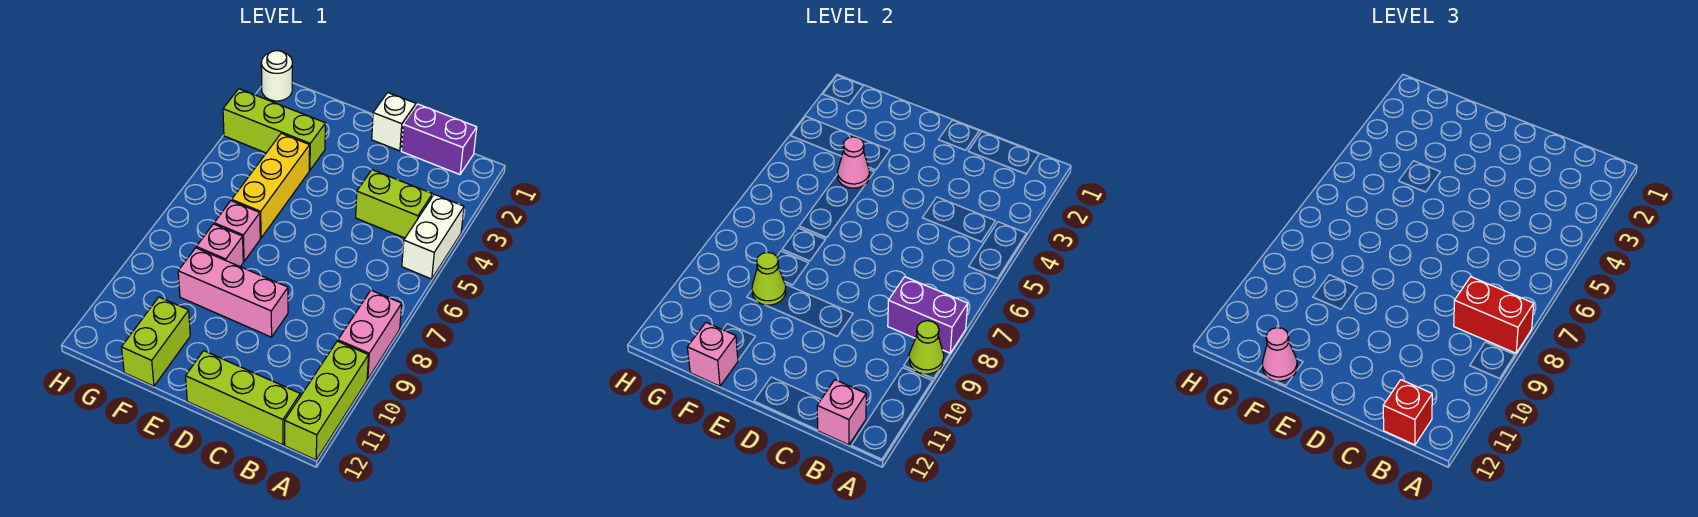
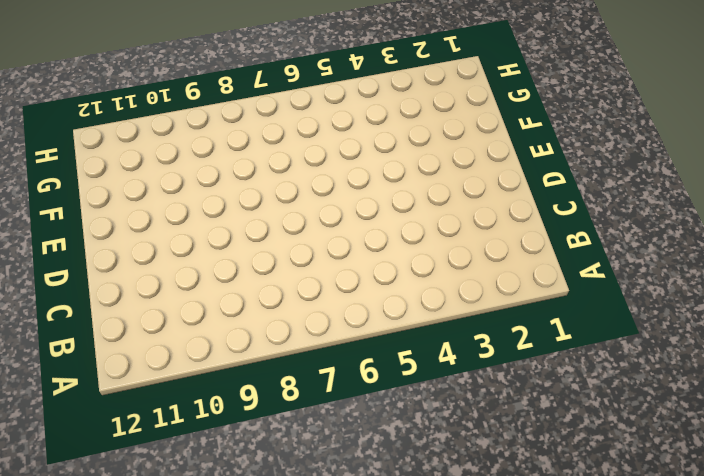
none -> white 1x2 brick [402,194,464,279]
none -> pink 1x2 brick [338,290,402,379]
none -> lime 1x3 brick [285,341,368,460]

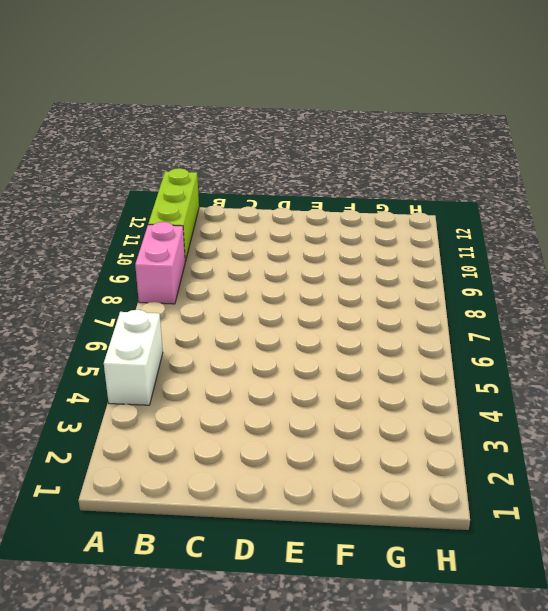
none -> purple 1x2 brick [401,104,477,175]
none -> lime 1x2 brick [356,170,432,238]
none -> lime 1x3 brick [186,351,300,445]

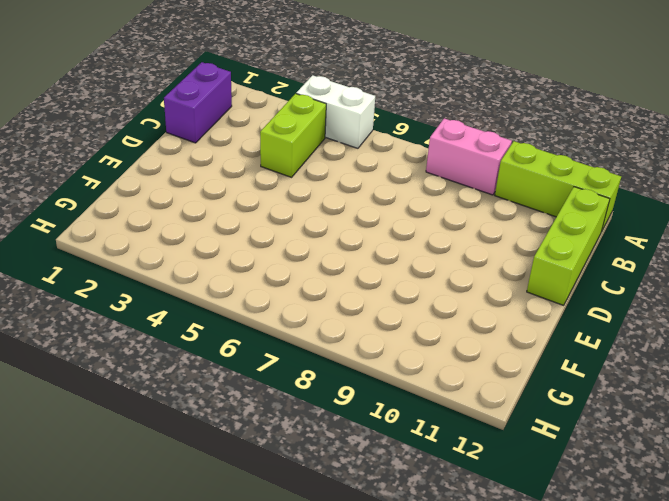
none -> white 1x1 brick [372,93,416,151]
none -> pink 1x3 brick [178,248,288,337]
none -> lime 1x3 brick [223,89,326,171]

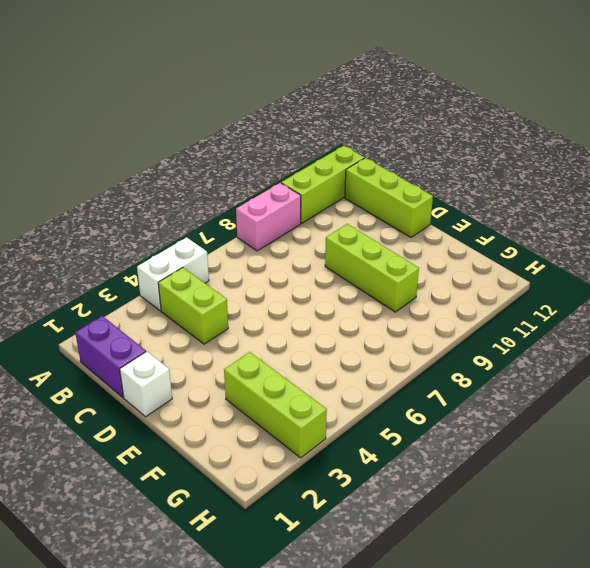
lime 1x3 brick [325,224,419,312] -> pink 1x3 brick [178,248,288,337]
none -> yellow 1x3 brick [232,133,310,238]
none -> pink 1x1 brick [214,201,260,262]
none -> pink 1x1 brick [196,224,243,267]

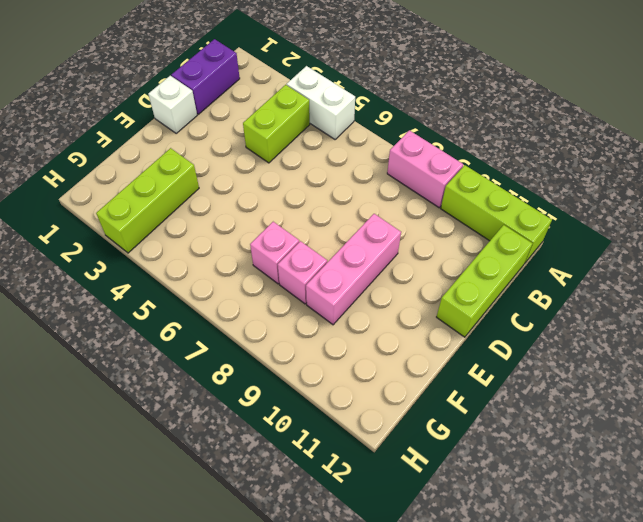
none -> yellow 1x3 brick [232,133,310,238]
none -> lime 1x2 brick [121,297,190,386]
none -> white 1x1 round brick [261,51,292,101]

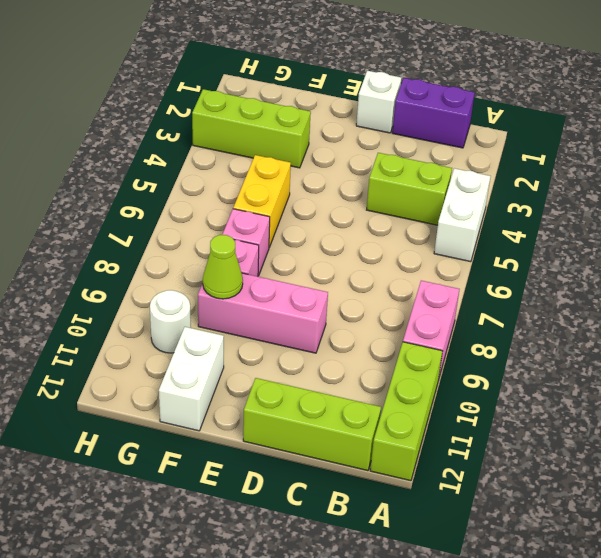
yellow 1x2 brick [233,155,291,247] -> yellow 1x3 brick [232,133,310,238]
white 1x2 brick [159,327,224,431] -> lime 1x2 brick [121,297,190,386]
white 1x1 round brick [150,290,191,353] -> white 1x1 round brick moved to [261,51,292,101]
none -> purple 1x2 brick [888,277,968,353]
none -> lime 1x1 cone [909,321,944,374]
none -> pink 1x1 brick [817,380,866,445]

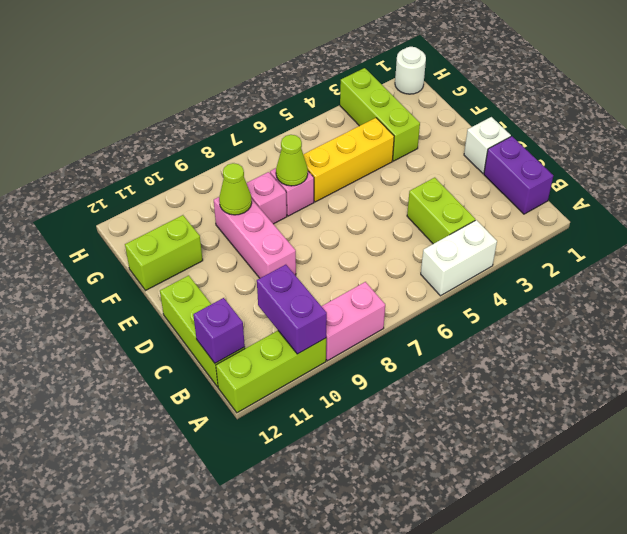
purple 1x2 brick [257,265,327,354] -> purple 1x2 brick moved to [888,277,968,353]
purple 1x1 brick [193,298,245,363] -> pink 1x1 brick [817,380,866,445]
lime 1x1 cone [276,135,308,186] -> lime 1x1 cone moved to [909,321,944,374]
none -> pink 1x1 cone [838,137,869,188]
none -> pink 1x1 brick [687,323,738,386]
none -> red 1x2 brick [1454,277,1534,353]

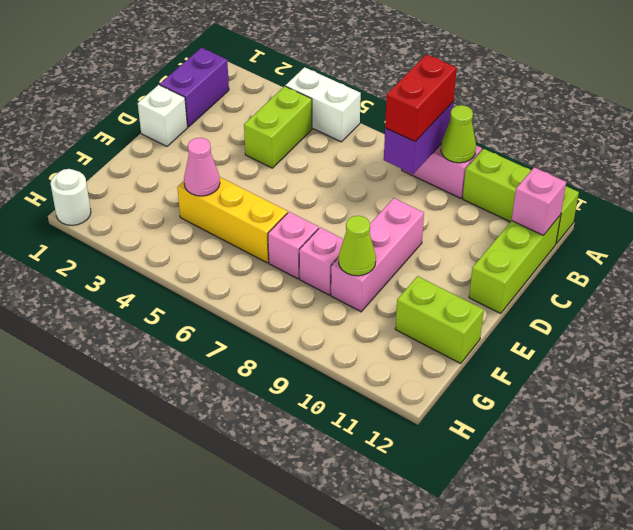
none -> lime 1x3 brick [223,89,326,171]
none -> pink 1x1 brick [687,323,738,386]
none -> red 1x1 brick [1383,380,1432,445]

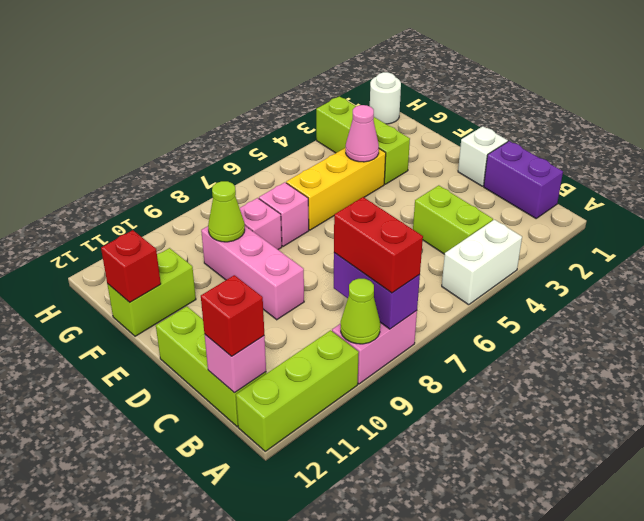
red 1x1 brick [101,230,161,302] -> pink 1x1 brick [687,323,738,386]
none -> pink 1x1 cone [1262,328,1297,381]

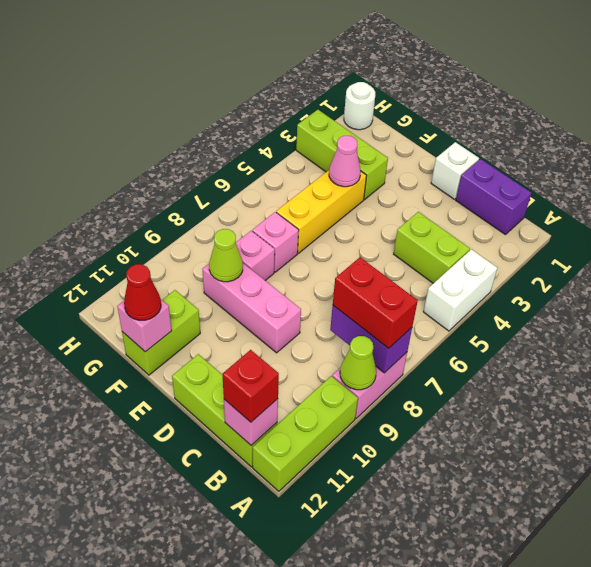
red 1x1 cone [124,264,161,320] -> pink 1x1 cone [1262,328,1297,381]

